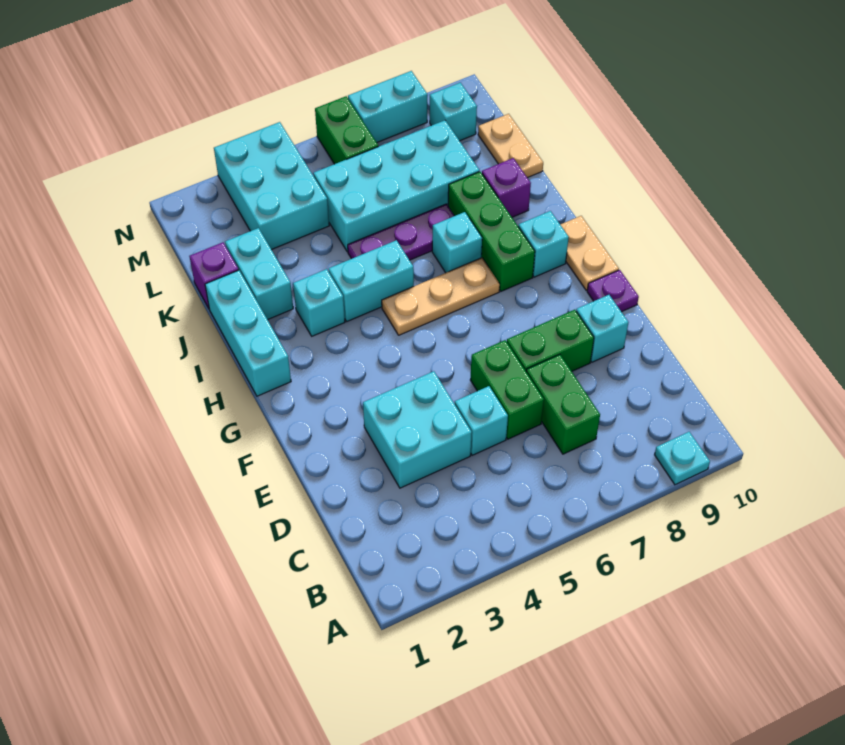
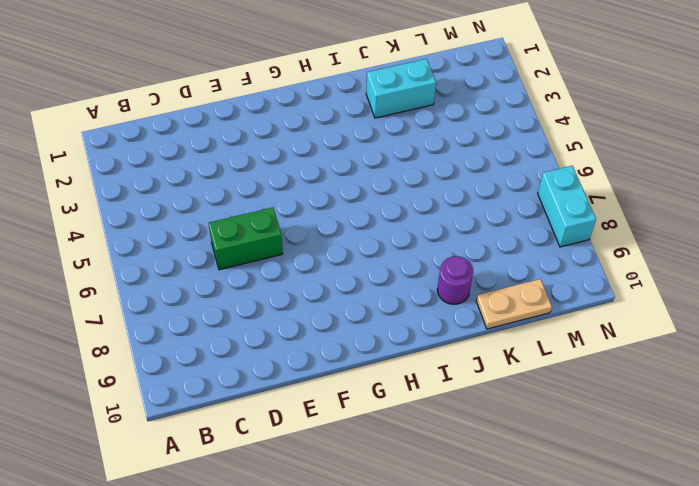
purple 1x1 round brick [437,256,473,304] -> purple 1x1 brick [482,158,531,217]
none -> cyan 1x1 plate [655,432,710,485]
none -> green 1x2 brick [526,355,600,454]
none -> cyan 2x2 brick [363,371,472,488]

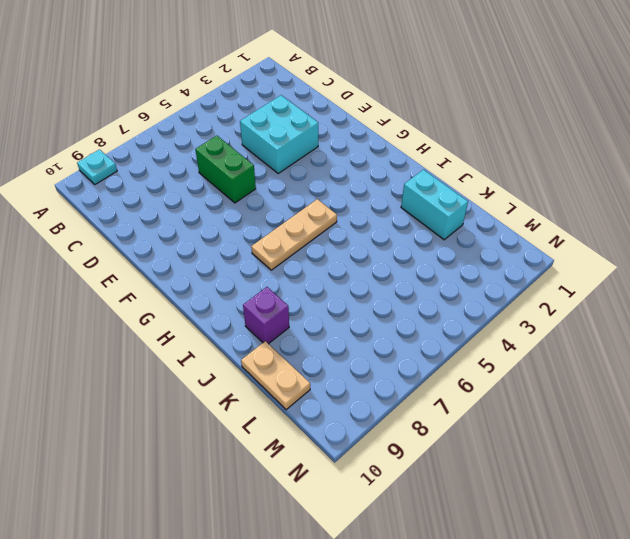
none -> green 1x2 brick [526,355,600,454]
none -> cyan 1x1 brick [455,386,508,455]
none -> green 1x2 brick [507,310,594,371]

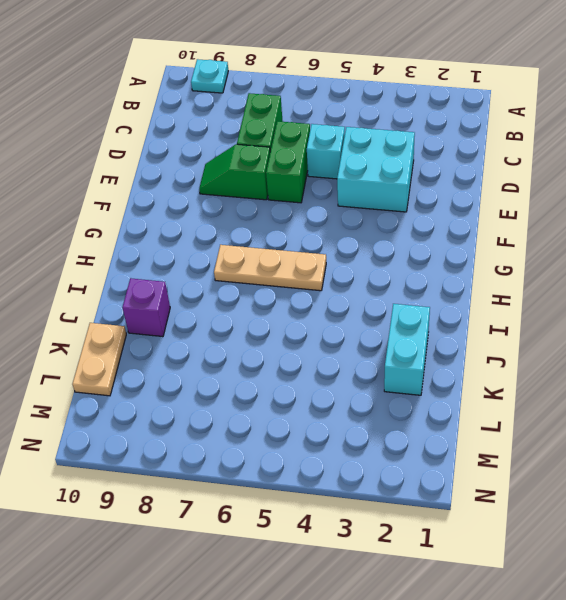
green 1x2 slope [199,144,270,200] -> green 1x2 brick [507,310,594,371]
none -> cyan 1x1 brick [576,295,628,362]
none -> purple 1x1 plate [587,270,639,312]
none -> tan 1x2 plate [560,216,619,290]

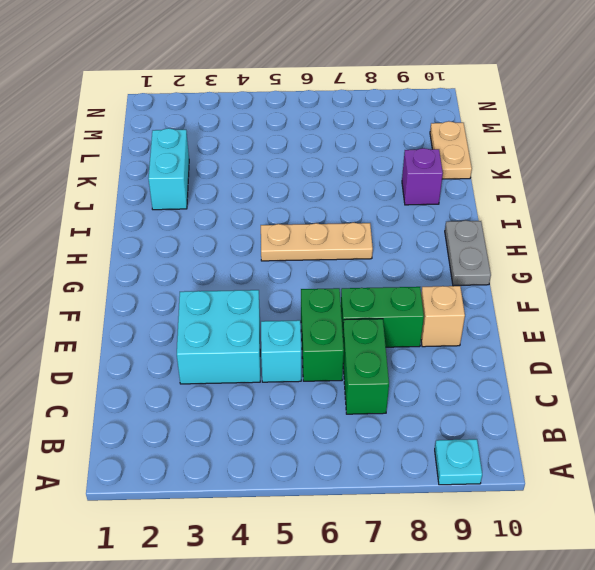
tan 1x1 brick [421,286,465,347] -> cyan 1x1 brick [576,295,628,362]
grey 1x2 plate [445,220,491,286] -> tan 1x2 plate [560,216,619,290]
none -> purple 1x1 plate [587,270,639,312]
none -> cyan 1x3 brick [205,270,291,396]
none -> green 1x3 brick [448,172,535,291]

